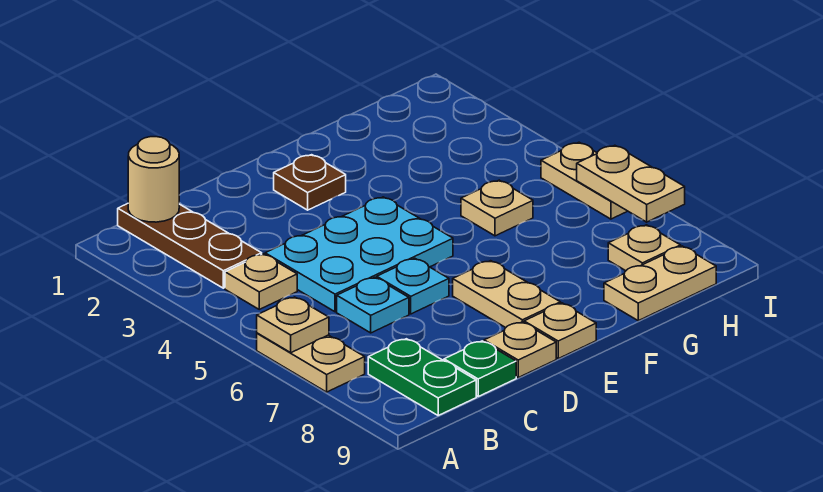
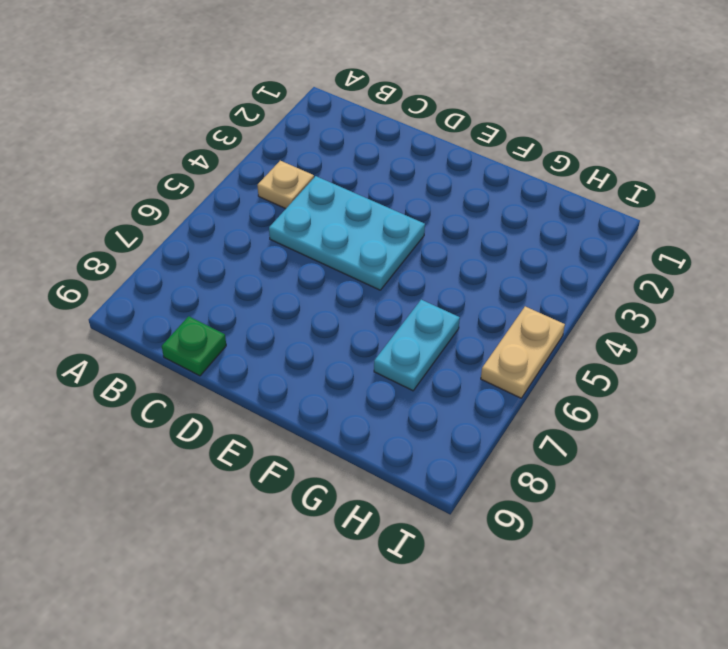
cyan 1x2 plate [374,300,460,391] -> none
none -> tan 1x2 plate [257,333,365,392]
none -> brown 1x3 plate [118,204,262,288]
none -> green 1x2 plate [368,339,476,415]

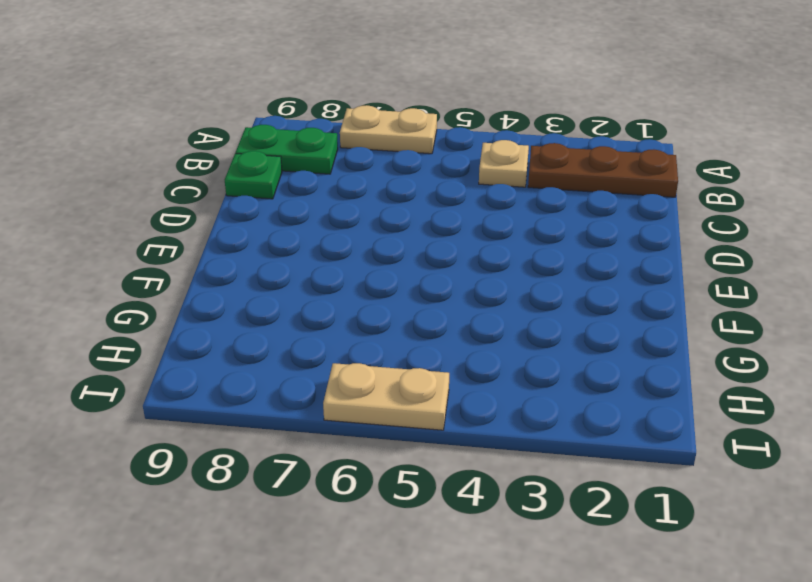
none -> cyan 2x3 plate [265,197,453,312]
none -> cyan 1x1 plate [337,277,409,333]
none -> cyan 1x1 plate [377,258,449,314]

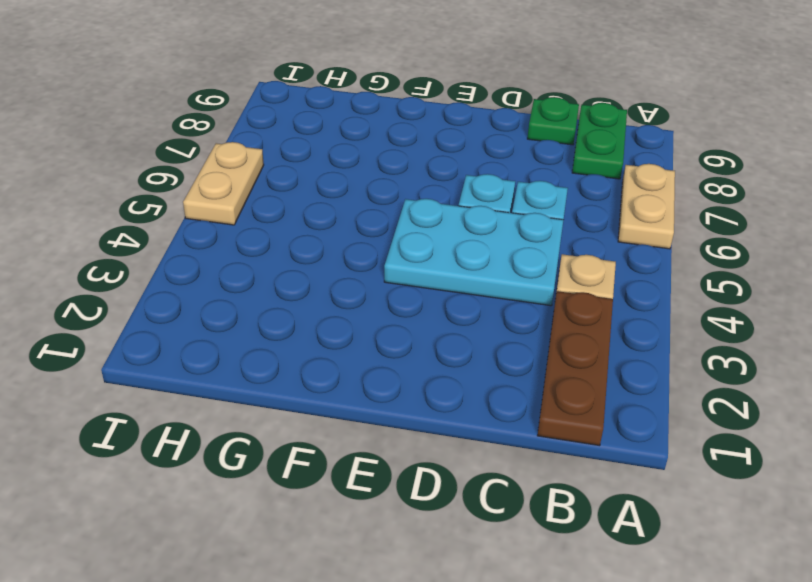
none -> tan 1x1 plate [484,322,556,378]
none -> brown 1x1 plate [274,155,346,210]
none -> tan 1x2 plate [453,261,561,328]

